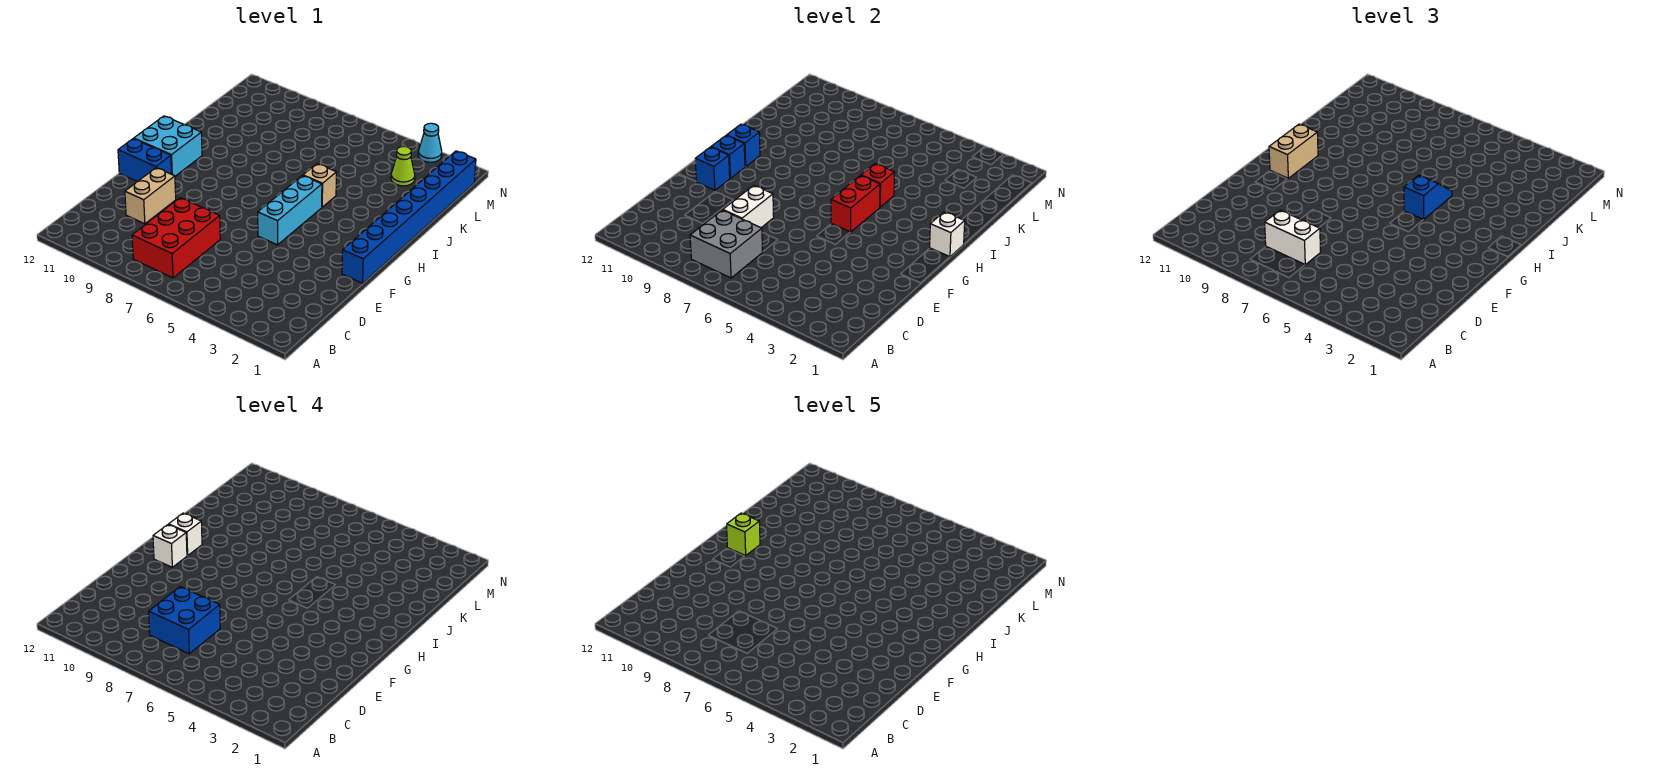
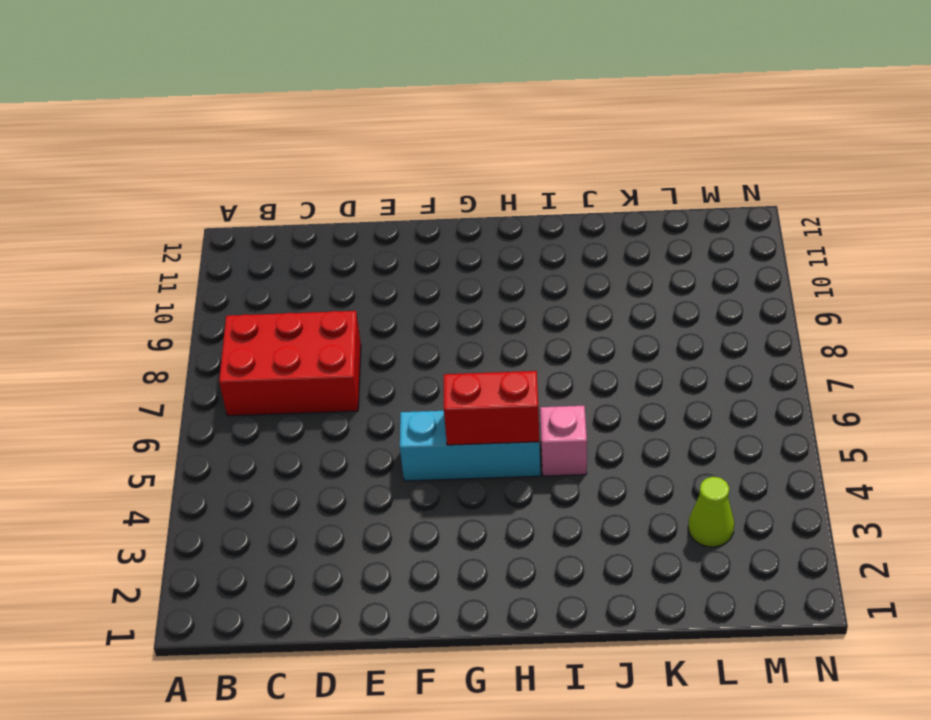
pink 1x1 brick [540,406,587,476] -> tan 1x1 brick [303,164,337,207]
none -> tan 1x2 brick [125,168,176,224]
none -> blue 1x8 brick [342,151,476,283]
none -> blue 1x2 brick [118,139,171,182]

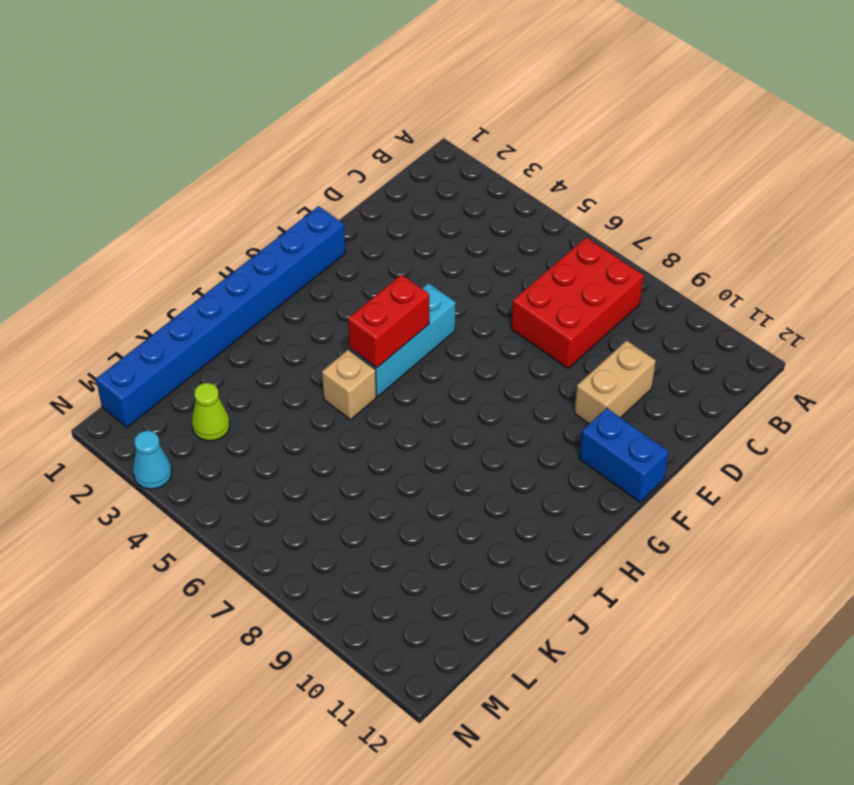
none -> cyan 2x2 brick [134,116,202,176]
none -> grey 2x2 brick [690,210,763,278]
none -> white 1x2 brick [723,185,774,228]

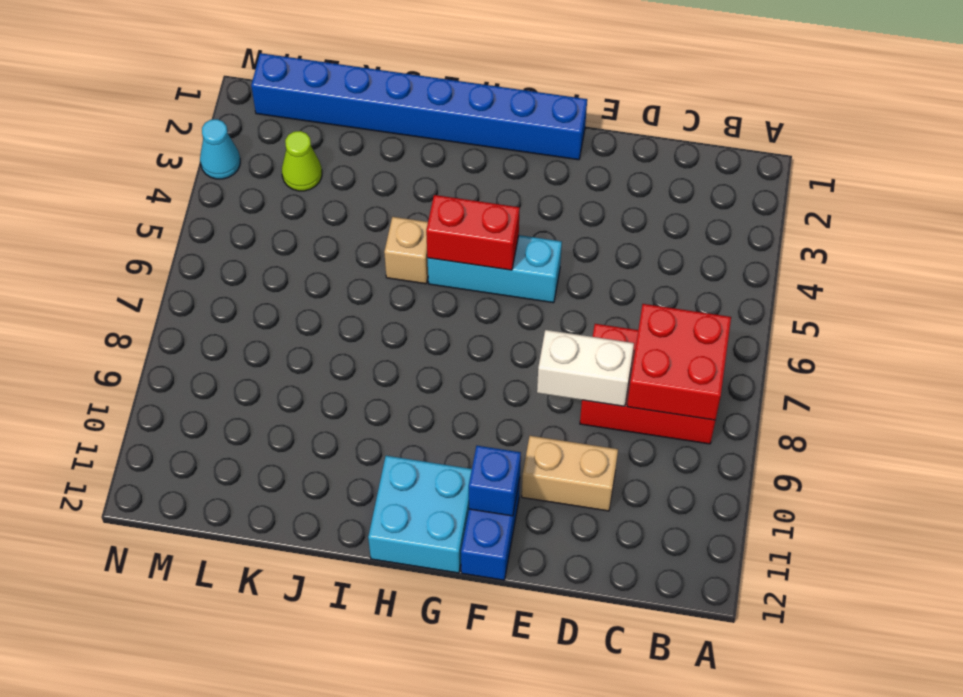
red 2x2 brick [627,304,731,420] -> grey 2x2 brick [690,210,763,278]
none -> blue 1x1 brick [711,136,745,178]
none -> white 1x1 brick [930,212,965,257]
none -> blue 1x1 brick [727,124,760,167]

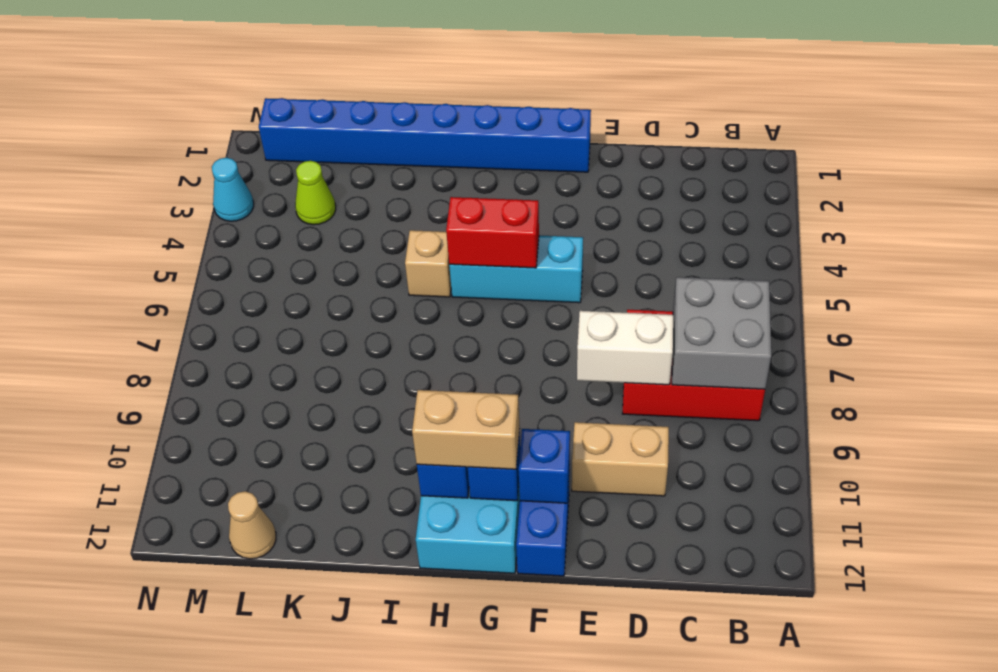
tan 1x1 cone [228,491,276,559] -> none
none -> white 1x1 brick [930,212,965,257]
none -> red 1x1 brick [861,164,895,207]
none -> white 1x2 brick [1265,210,1321,265]

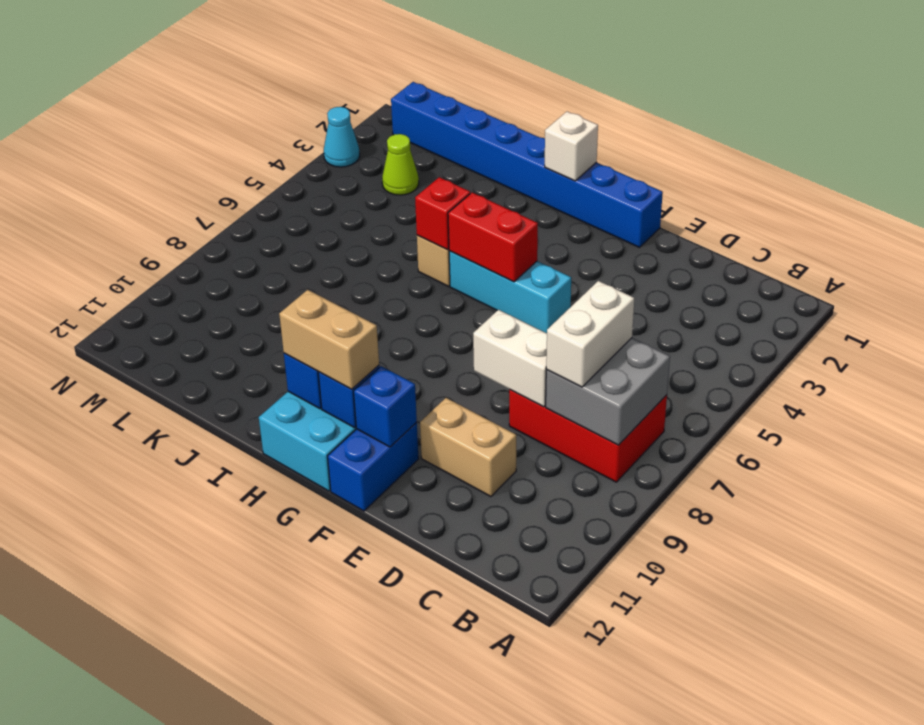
none -> blue 1x2 slope [1404,175,1452,220]
none -> blue 2x2 brick [149,587,220,654]
none -> white 1x1 brick [153,525,187,567]

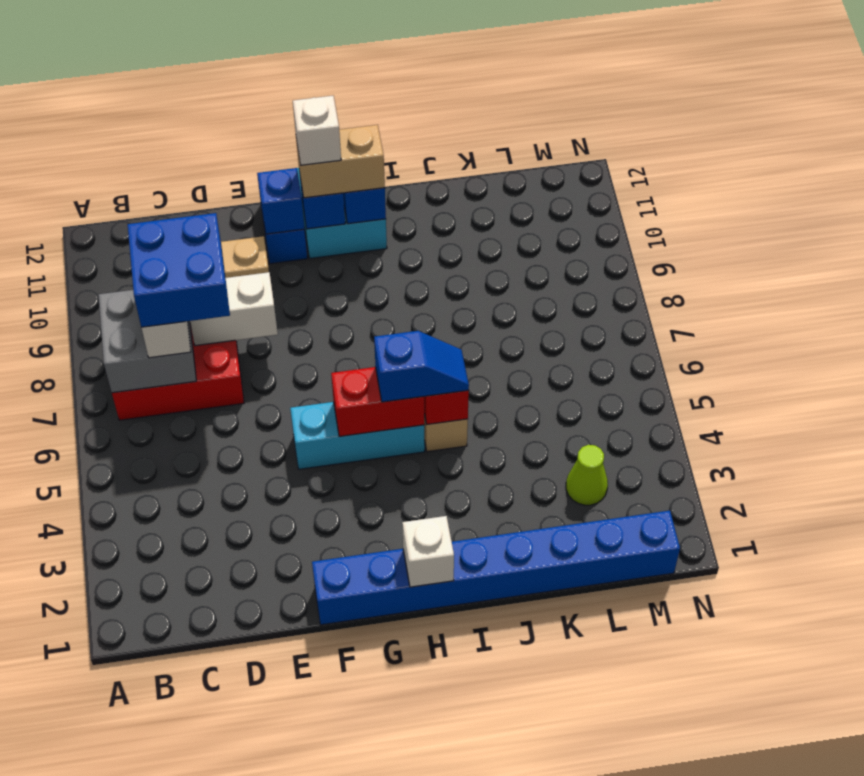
none -> cyan 1x1 cone [418,123,442,162]
none -> white 1x1 brick [169,513,202,556]
none -> lime 1x1 brick [727,513,760,556]

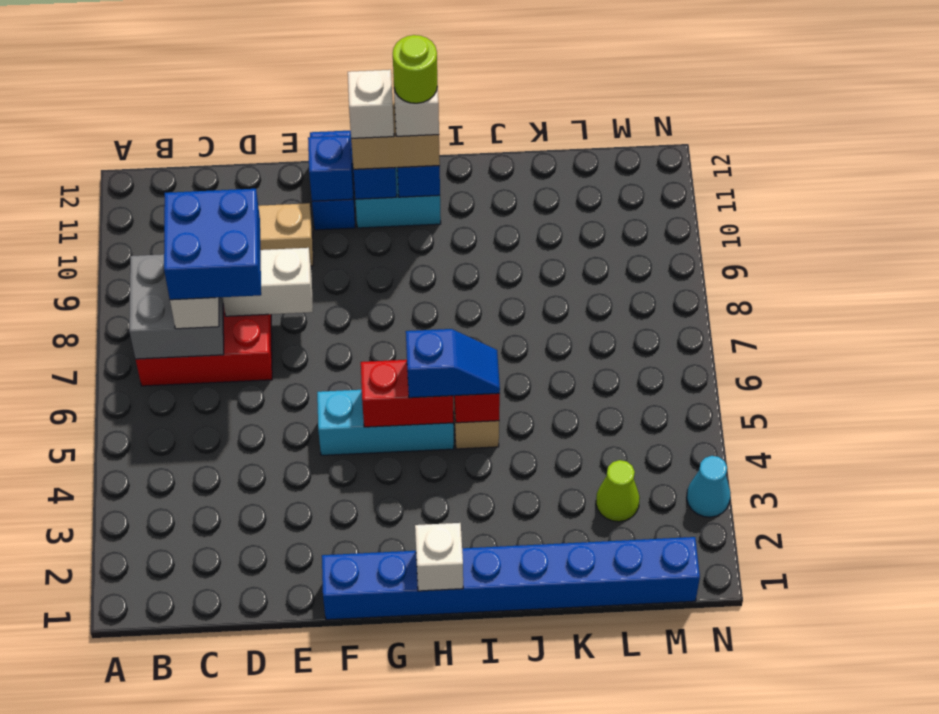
lime 1x1 round brick [393,35,437,103] -> lime 1x1 brick [727,513,760,556]

